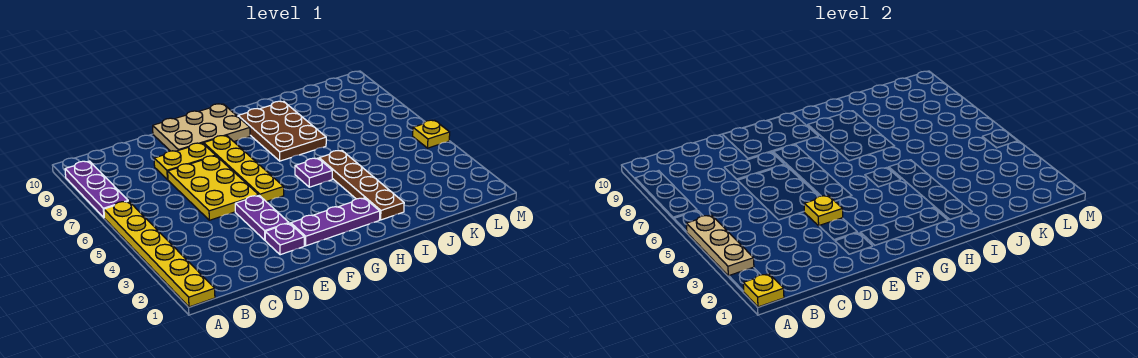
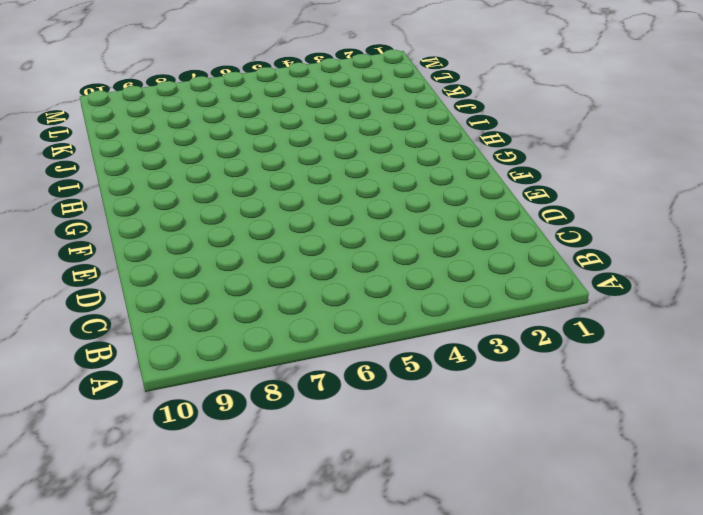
none -> yellow 1x6 plate [104,201,215,307]
none -> purple 1x3 plate [65,161,128,217]
none -> yellow 2x3 plate [168,156,259,220]

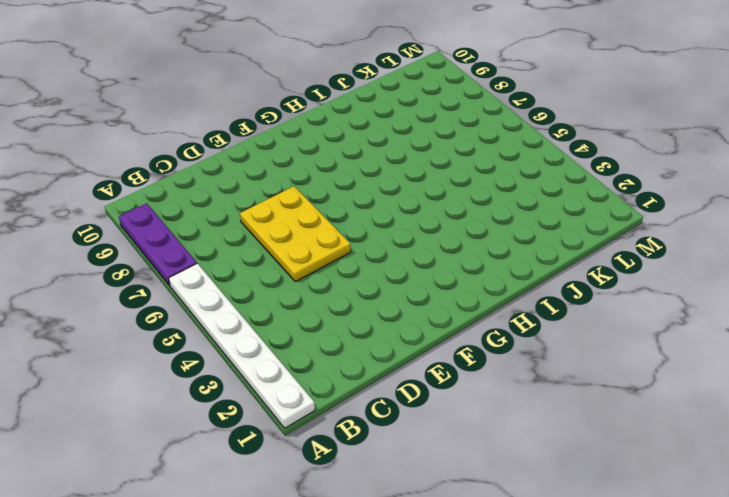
white 1x6 plate [169,263,315,428] -> yellow 1x6 plate [104,201,215,307]
none -> yellow 1x2 plate [154,143,216,180]
none -> purple 1x1 plate [265,223,304,255]
none -> purple 1x2 plate [235,195,289,240]

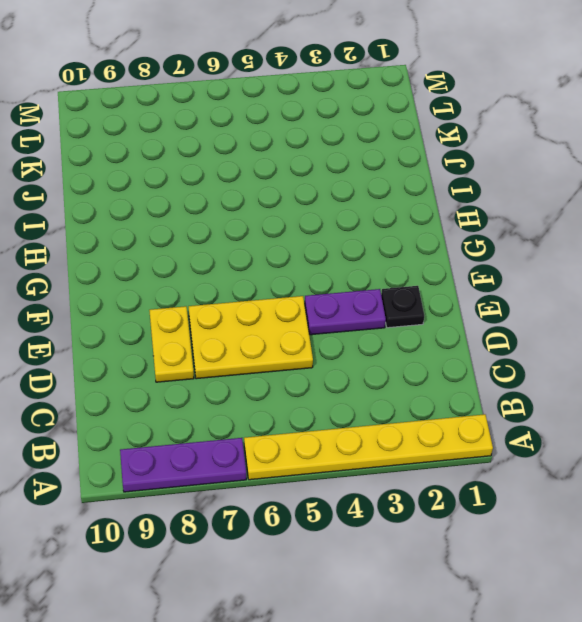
black 1x1 plate [381,286,424,328] -> purple 1x1 plate [265,223,304,255]
none -> tan 2x3 plate [153,104,250,151]
none -> purple 1x3 plate [291,198,380,246]
none -> yellow 1x4 plate [204,136,284,202]

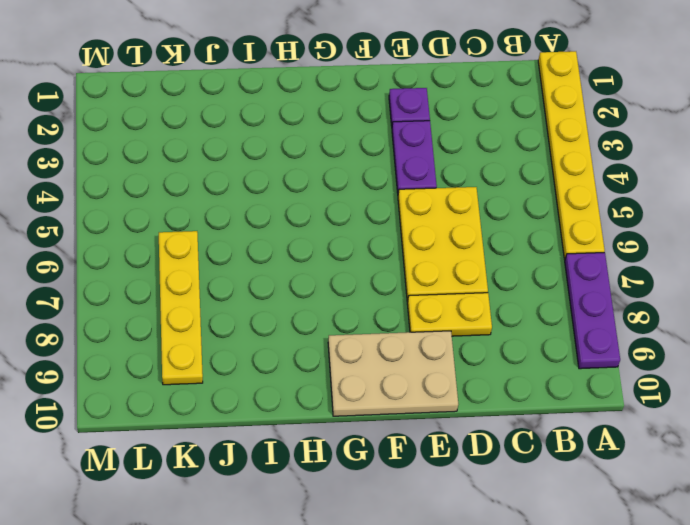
yellow 1x4 plate [159,231,203,385] -> yellow 1x4 plate moved to [204,136,284,202]
none -> purple 1x3 plate [291,198,380,246]
none -> purple 1x1 plate [295,158,332,187]
none -> brown 2x3 plate [238,101,326,161]

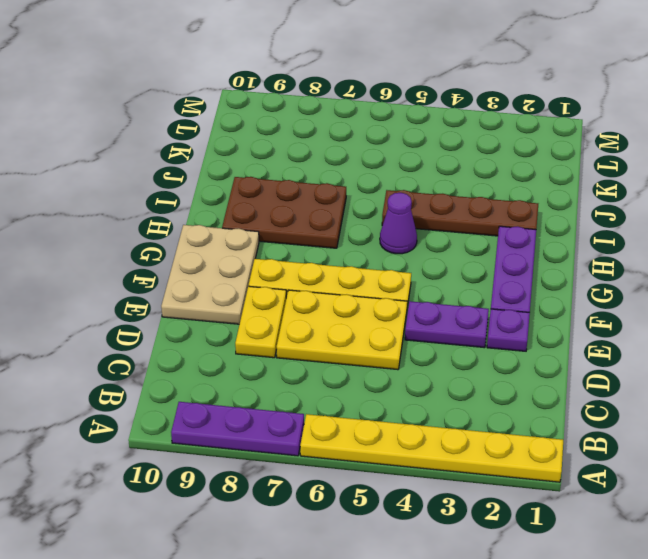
purple 1x1 cone [380,193,417,254] -> purple 1x1 plate [295,158,332,187]
none -> yellow 1x1 plate [413,120,450,148]
none -> yellow 1x1 plate [743,274,784,307]
none -> tan 1x3 plate [686,215,754,276]

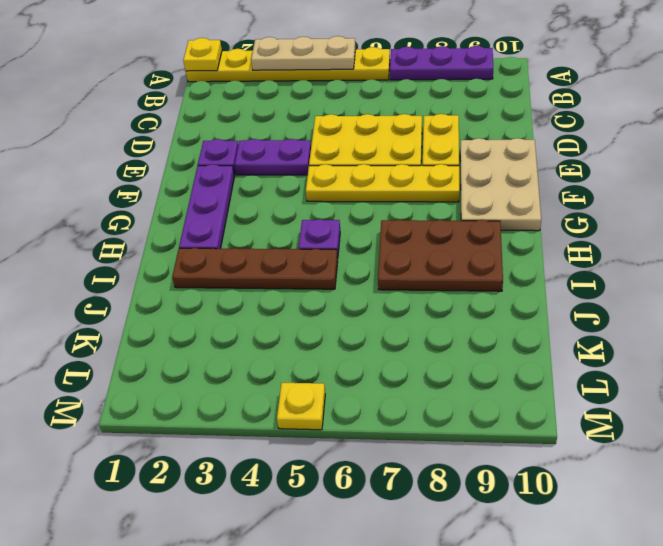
none -> yellow 1x1 plate [804,195,843,226]

